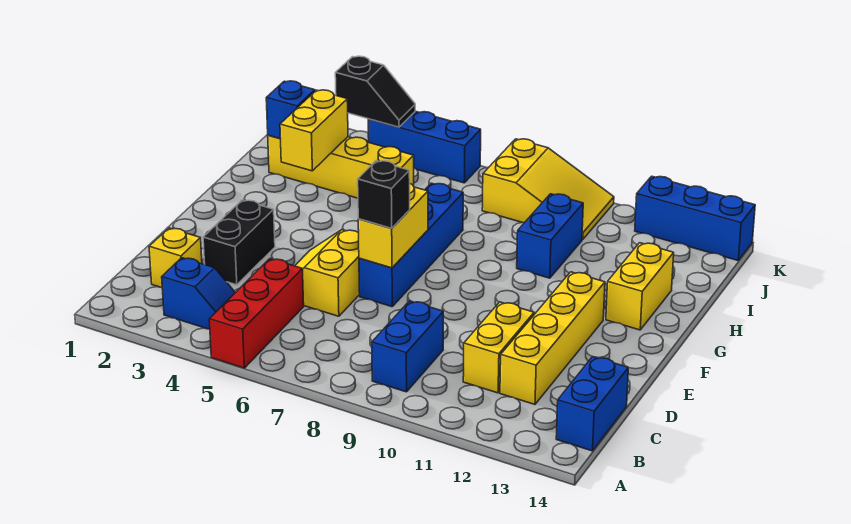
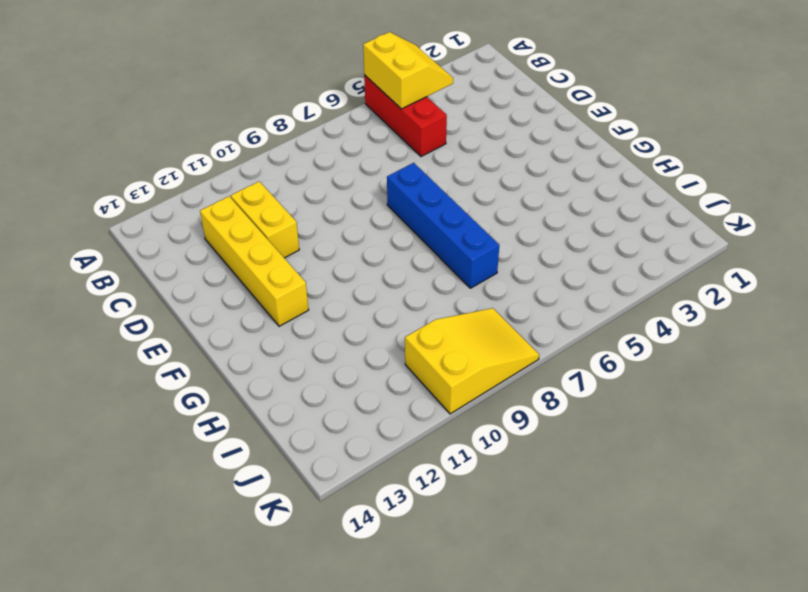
yellow 2x2 slope [363,32,453,109] -> yellow 2x2 slope moved to [295,230,360,316]
yellow 2x3 slope [405,308,539,414] -> yellow 2x3 slope turned to [482,139,614,240]
none -> blue 1x2 slope [162,258,235,329]
none -> blue 1x2 brick [372,301,443,392]
none -> blue 1x2 brick [556,357,628,451]

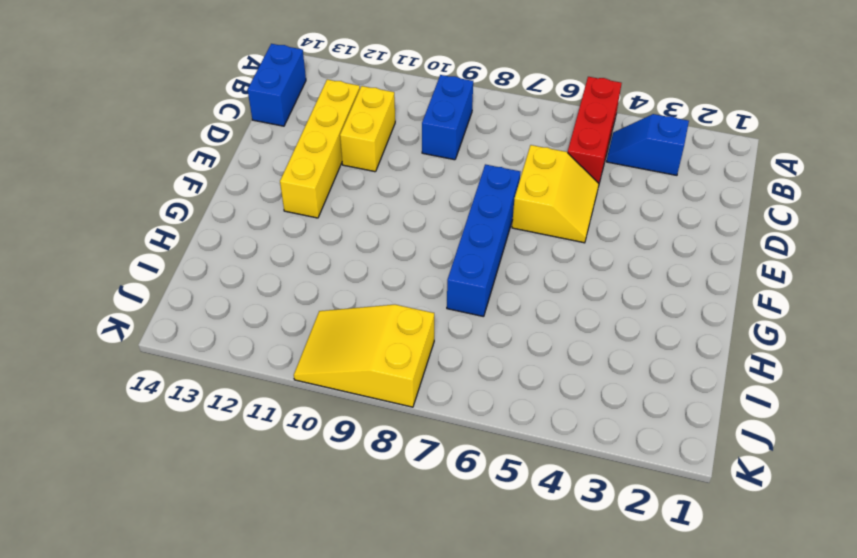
none -> yellow 1x1 brick [149,228,202,287]
none -> black 1x2 brick [203,200,275,285]
none -> yellow 1x2 brick [606,243,674,330]

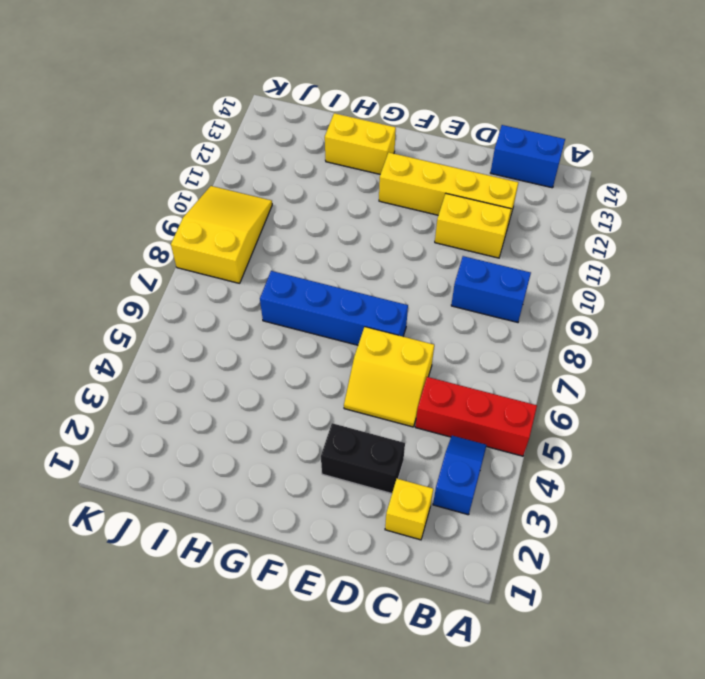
none -> blue 1x2 brick [517,194,583,278]
none -> yellow 1x4 brick [268,135,414,198]
none -> blue 1x3 brick [368,111,481,183]

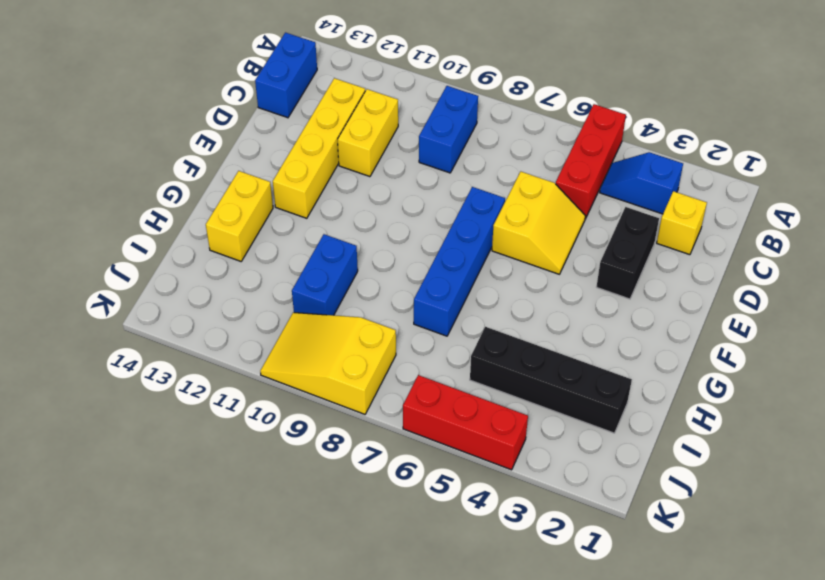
black 1x4 brick [470,327,632,433] -> yellow 1x4 brick [268,135,414,198]
red 1x3 brick [403,375,528,470] -> blue 1x3 brick [368,111,481,183]
none -> blue 1x3 brick [635,176,755,260]
none -> yellow 1x2 brick [358,184,428,268]
none -> yellow 1x2 brick [280,90,348,171]

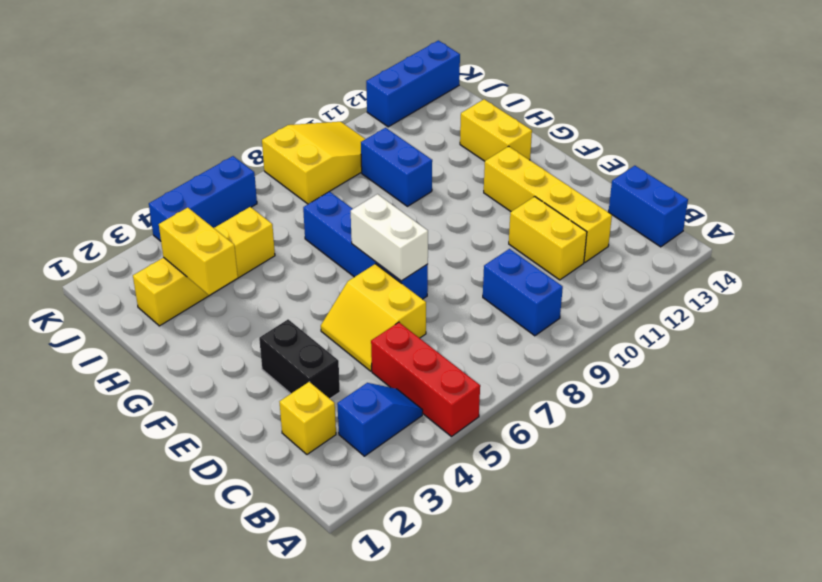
white 1x2 brick [351,194,428,281] -> yellow 1x2 brick [358,184,428,268]
none -> blue 1x1 brick [266,81,315,139]
none -> black 1x2 slope [335,56,415,127]
none -> black 1x1 brick [358,161,410,228]

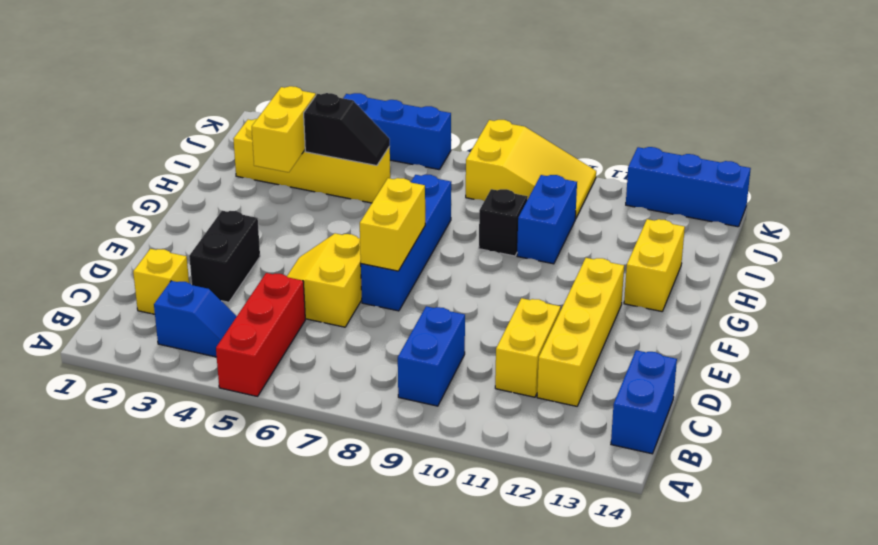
black 1x1 brick [479,189,528,256] -> black 1x1 brick moved to [358,161,410,228]
black 1x2 slope [304,93,390,166] -> black 1x2 slope moved to [335,56,415,127]
none -> blue 1x1 brick [266,81,315,139]

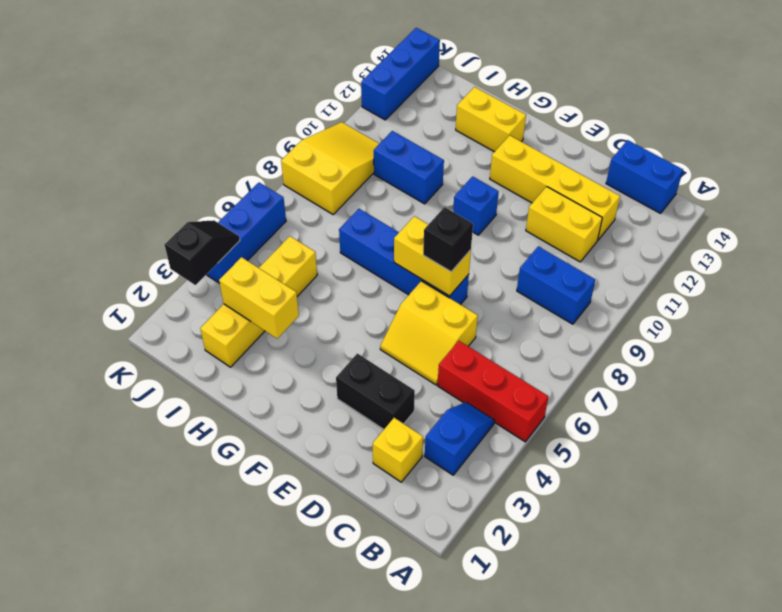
blue 1x1 brick [453,176,499,235] -> blue 1x1 brick moved to [266,81,315,139]

